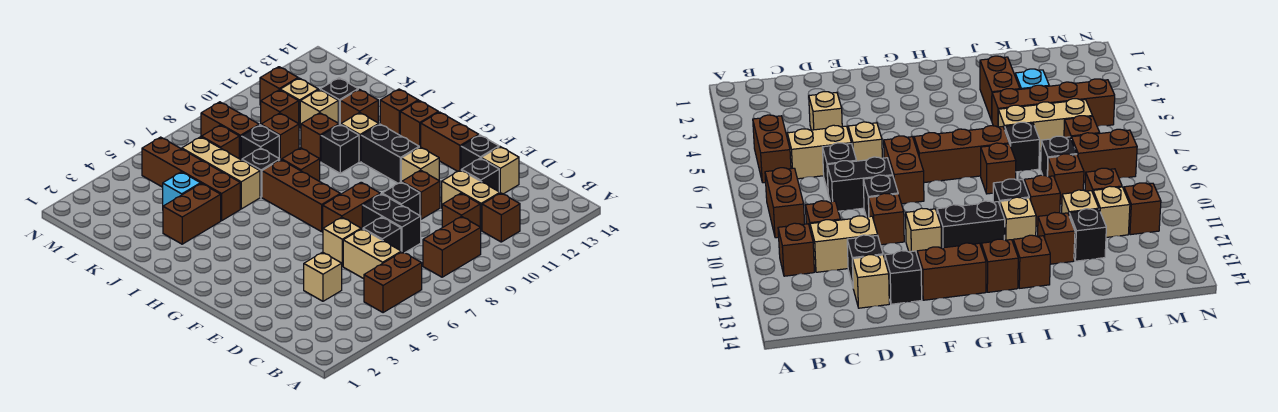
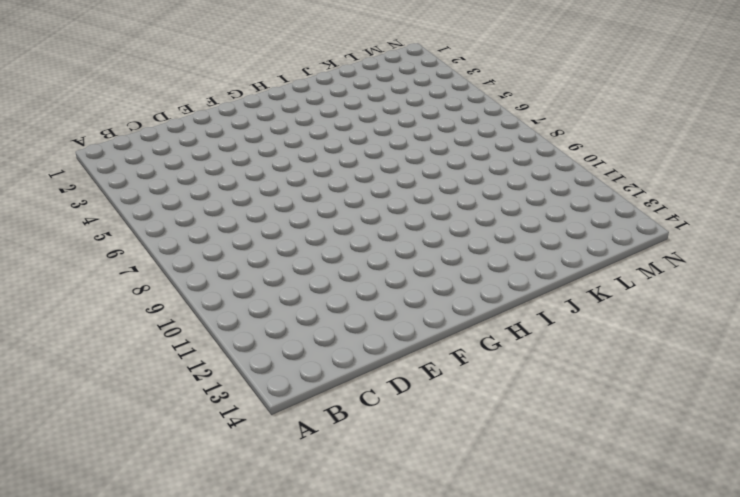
none -> brown 1x2 brick [364,252,422,313]
none -> brown 1x2 brick [423,216,481,277]
none -> brown 1x1 brick [482,193,520,242]
none -> tan 1x2 brick [343,229,401,279]

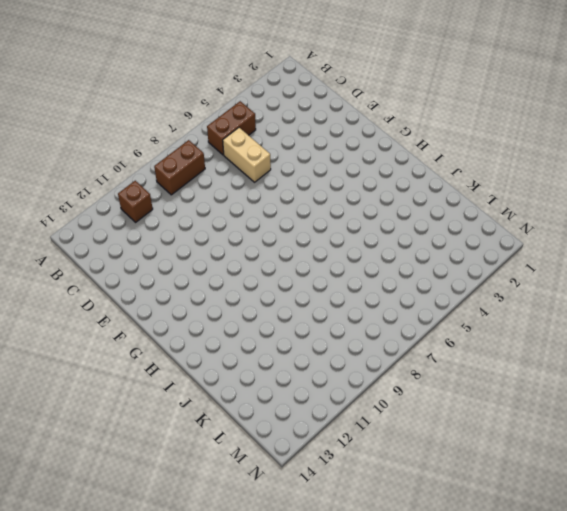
none -> brown 1x1 brick [442,193,480,228]
none -> tan 1x2 brick [442,170,500,231]
none -> tan 1x1 brick [304,252,342,301]
none -> black 1x1 brick [363,217,401,251]

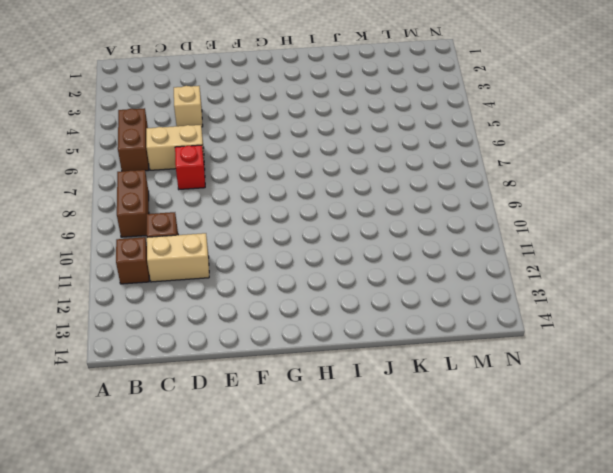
red 1x1 brick [175,145,205,189] -> black 1x1 brick [363,217,401,251]
none -> black 1x2 brick [362,194,421,253]
none -> black 1x1 brick [462,158,499,191]
none -> tan 1x1 brick [481,147,519,194]
none -> tan 1x1 brick [323,217,361,266]

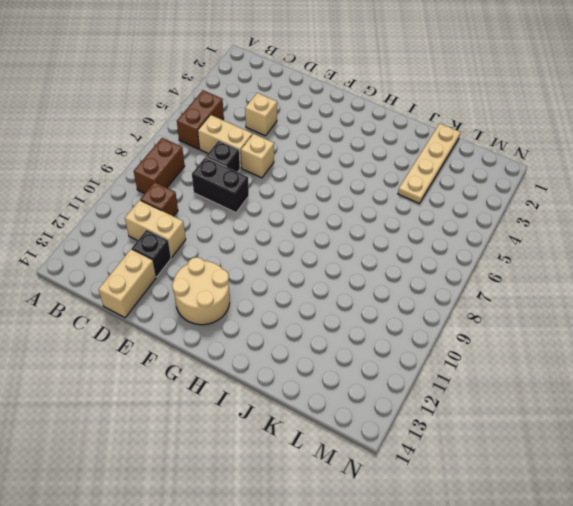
tan 1x2 brick [99,249,156,318] -> tan 1x1 brick [481,147,519,194]
tan 2x2 round brick [172,257,230,325] -> brown 1x2 brick [421,112,479,171]
tan 1x4 plate [398,123,460,204] -> cyan 1x1 brick [163,172,201,206]
none -> brown 1x1 brick [482,193,520,242]
none -> black 1x1 brick [382,182,420,215]
none -> brown 1x1 brick [402,170,440,219]
none -> black 1x1 brick [461,135,499,170]

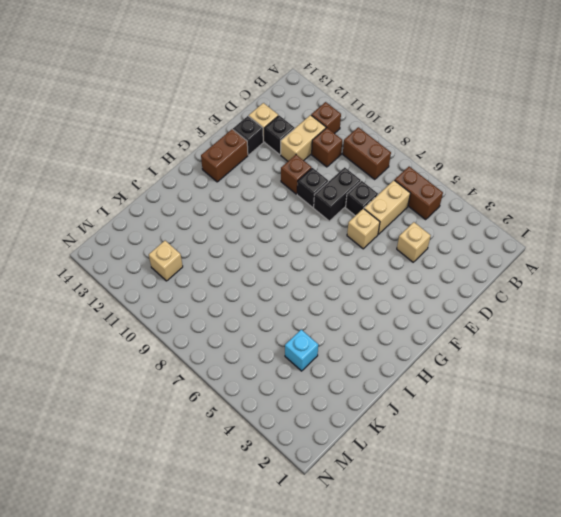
none -> brown 1x2 brick [323,182,380,229]
none -> tan 1x1 brick [401,147,439,182]
none -> brown 1x3 brick [262,160,340,232]
none -> black 1x2 brick [361,124,419,183]

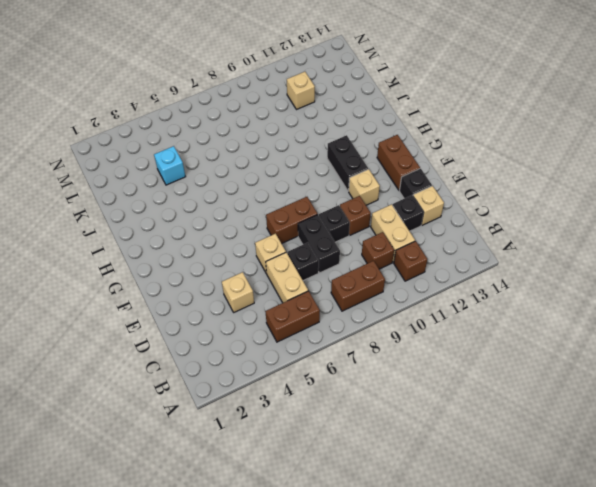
none -> brown 1x3 brick [262,160,340,232]
none -> brown 1x1 brick [400,101,438,147]
none -> brown 1x1 brick [282,148,320,181]
none -> black 1x1 brick [321,124,359,173]

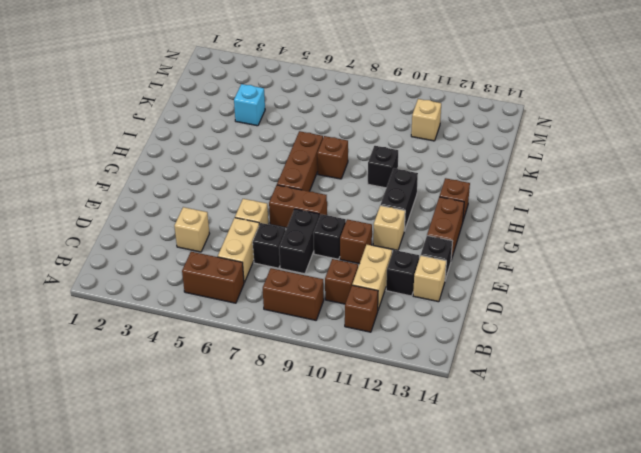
none -> tan 1x1 brick [341,113,379,162]
none -> brown 1x1 brick [380,89,418,135]
none -> brown 1x2 brick [163,183,221,244]
none -> brown 1x4 brick [142,137,240,221]

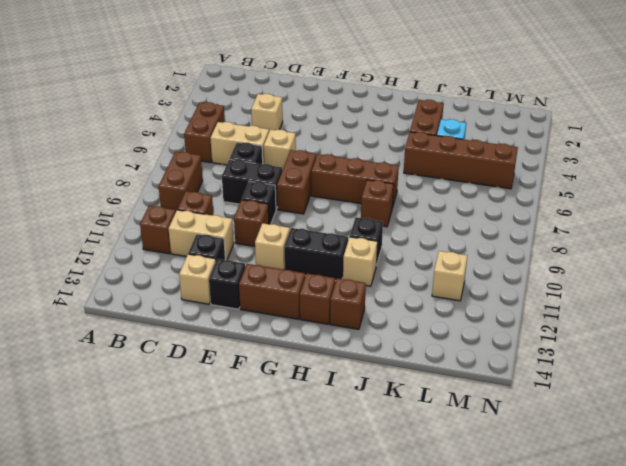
none -> tan 1x3 brick [182,137,260,209]
none -> black 1x1 brick [242,148,280,197]
none -> brown 1x1 brick [301,113,339,162]
none -> brown 1x1 brick [340,89,378,125]

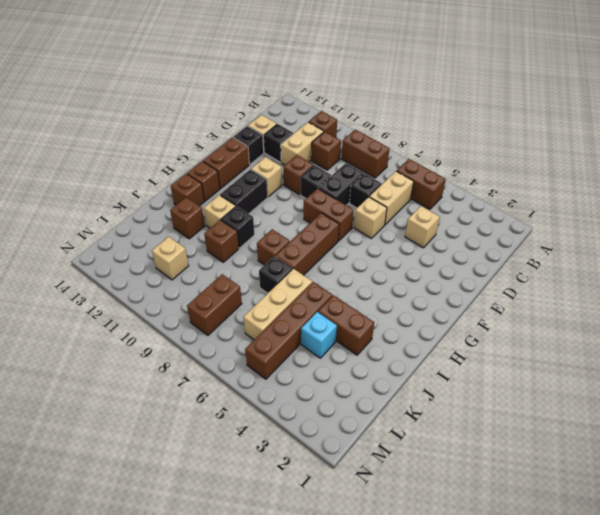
none -> black 1x1 brick [241,125,279,160]
none -> brown 1x1 brick [261,113,299,160]
none -> tan 1x1 brick [300,90,338,128]
none -> black 1x1 brick [320,78,358,124]

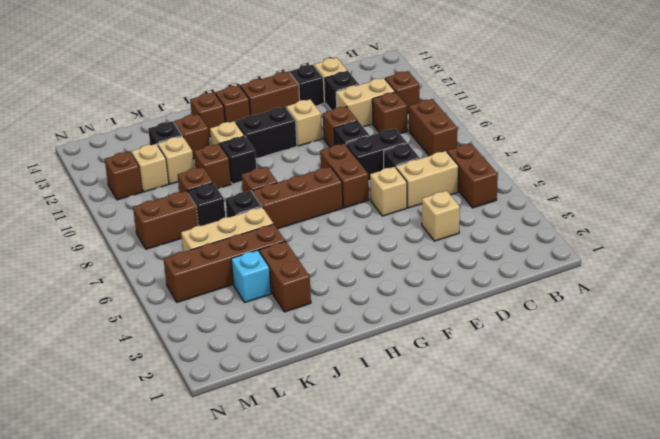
none -> brown 1x1 brick [201,125,239,158]
none -> brown 1x1 brick [261,90,299,124]

